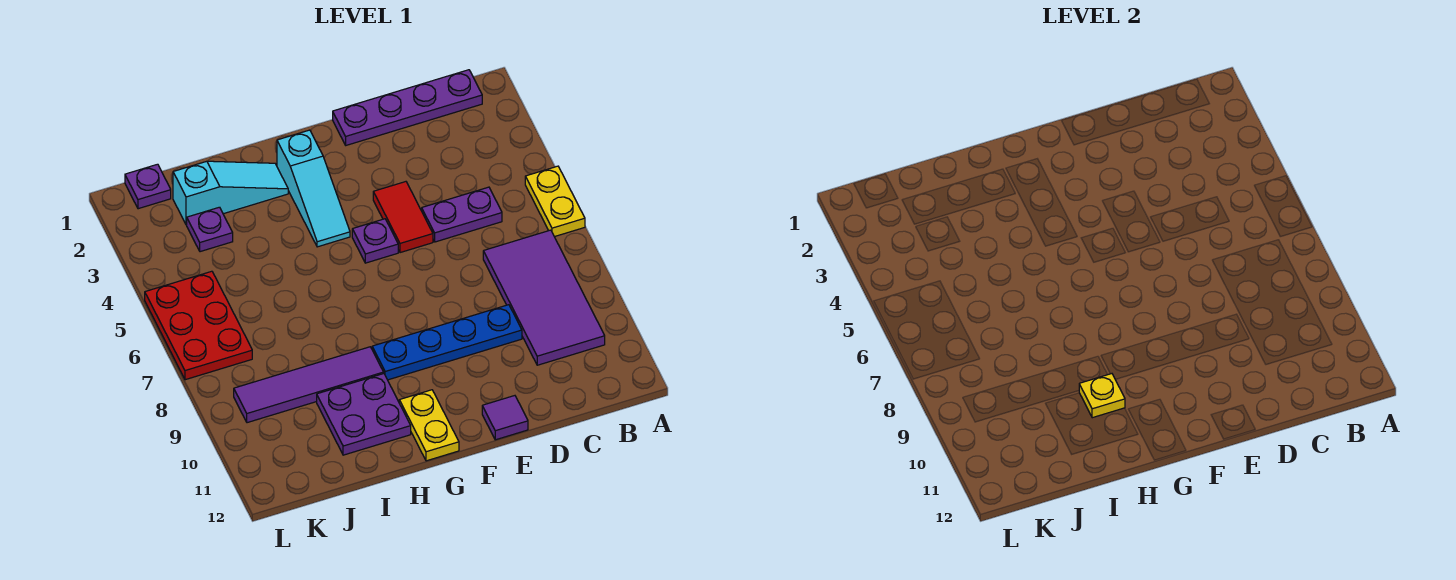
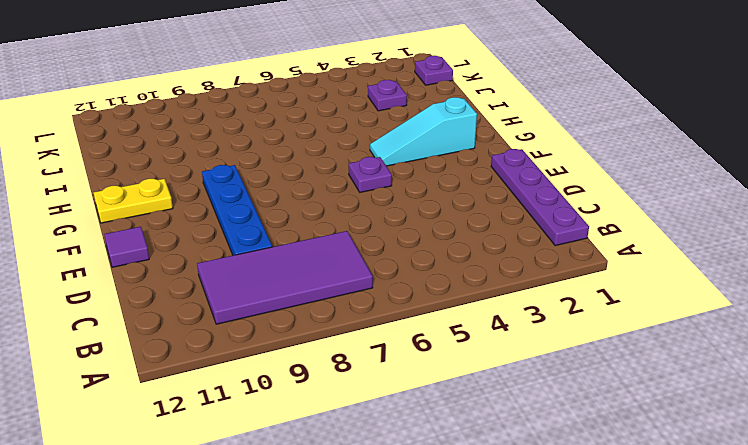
none -> yellow 1x2 plate [525,166,585,237]
none -> purple 1x2 plate [422,187,502,242]
none -> red 1x2 tile [373,182,433,253]

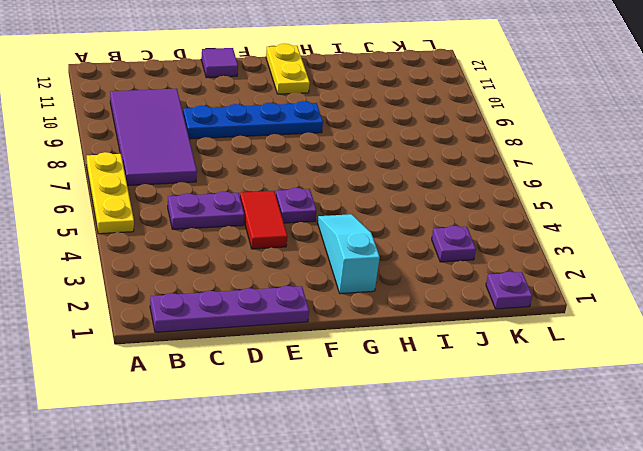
yellow 1x3 plate [87,152,134,234] -> yellow 1x2 plate [525,166,585,237]
none -> cyan 1x3 slope [173,161,288,225]
none -> purple 1x4 tile [234,347,384,423]
none -> purple 2x2 plate [317,374,411,455]

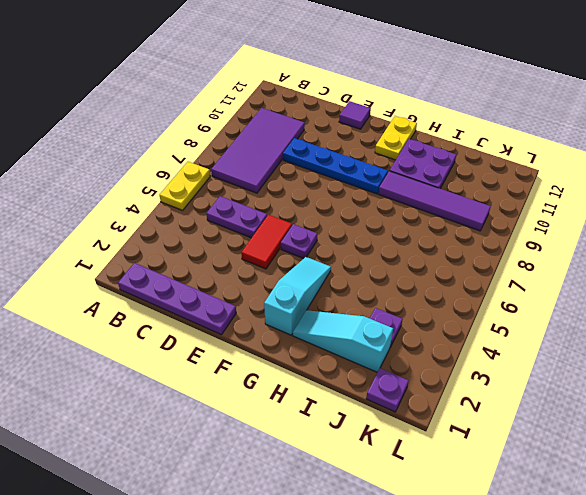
none -> red 2x3 plate [145,271,252,380]
none -> yellow 1x1 plate [1079,374,1125,418]

